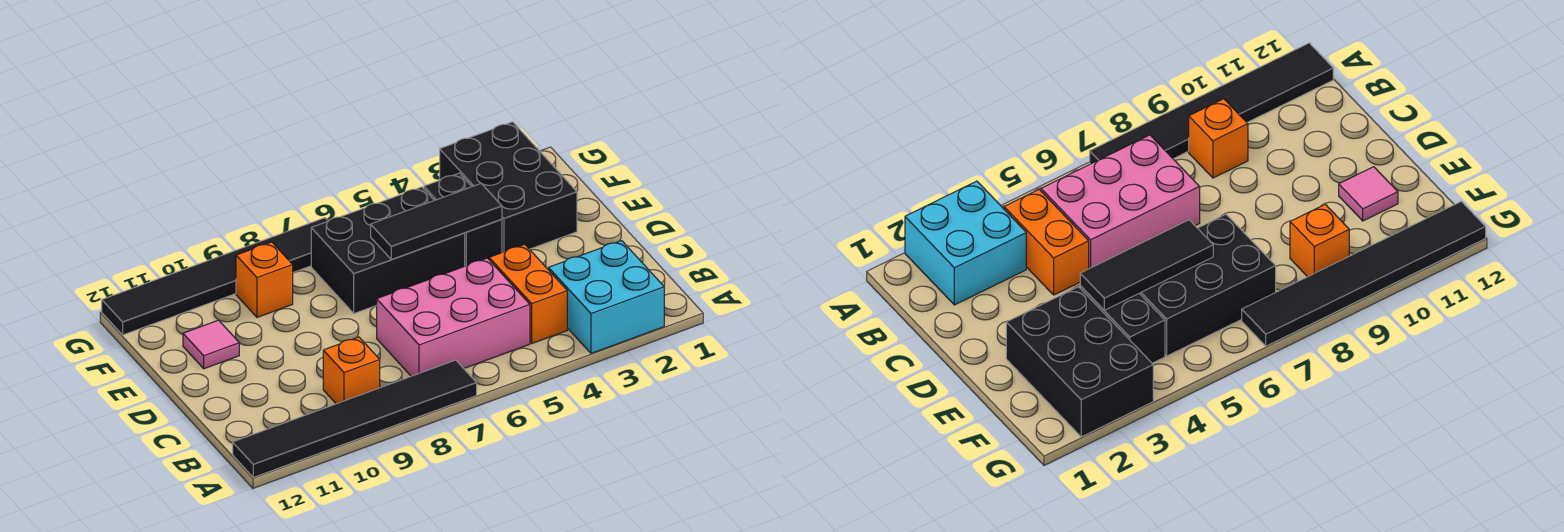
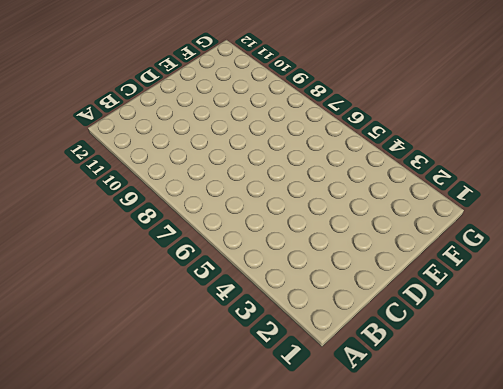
none -> cyan 2x2 brick [548,241,664,353]
none -> black 1x6 tile [233,360,477,477]
none -> orange 1x2 brick [489,244,567,343]

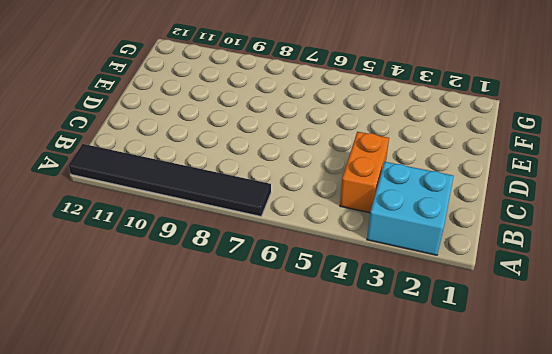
none -> pink 2x3 brick [376,258,530,376]
none -> orange 1x1 brick [323,337,380,404]
none -> black 2x3 brick [440,122,577,252]

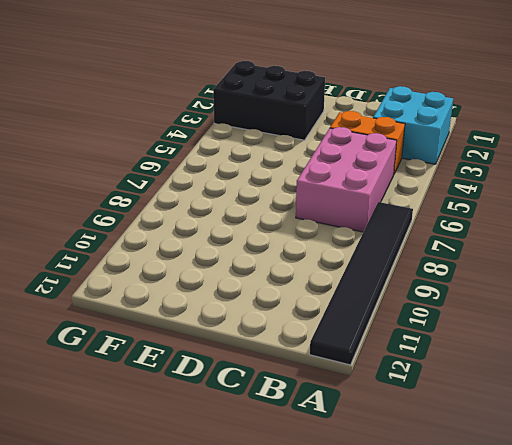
none -> orange 1x1 brick [323,337,380,404]
none -> black 1x2 brick [424,173,502,266]
none -> black 2x3 brick [311,187,465,314]

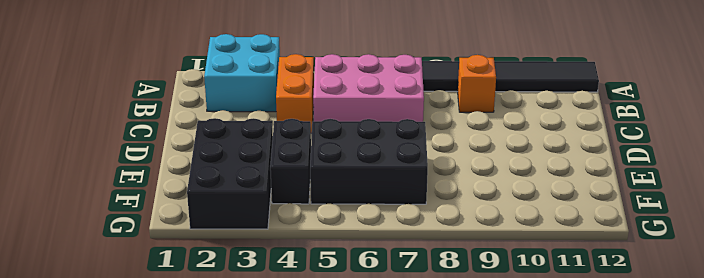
none -> pink 1x1 tile [183,320,239,369]
none -> orange 1x1 brick [236,242,293,317]
none -> black 1x6 tile [102,218,328,335]

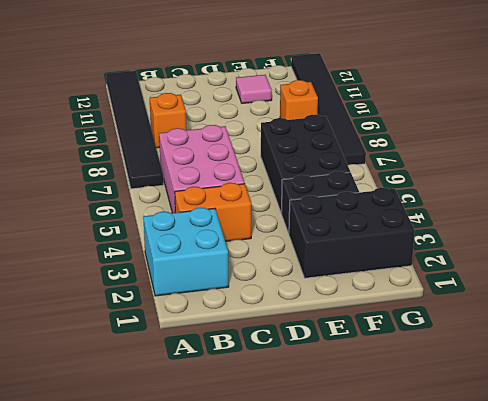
none -> black 1x3 tile [371,184,502,259]

